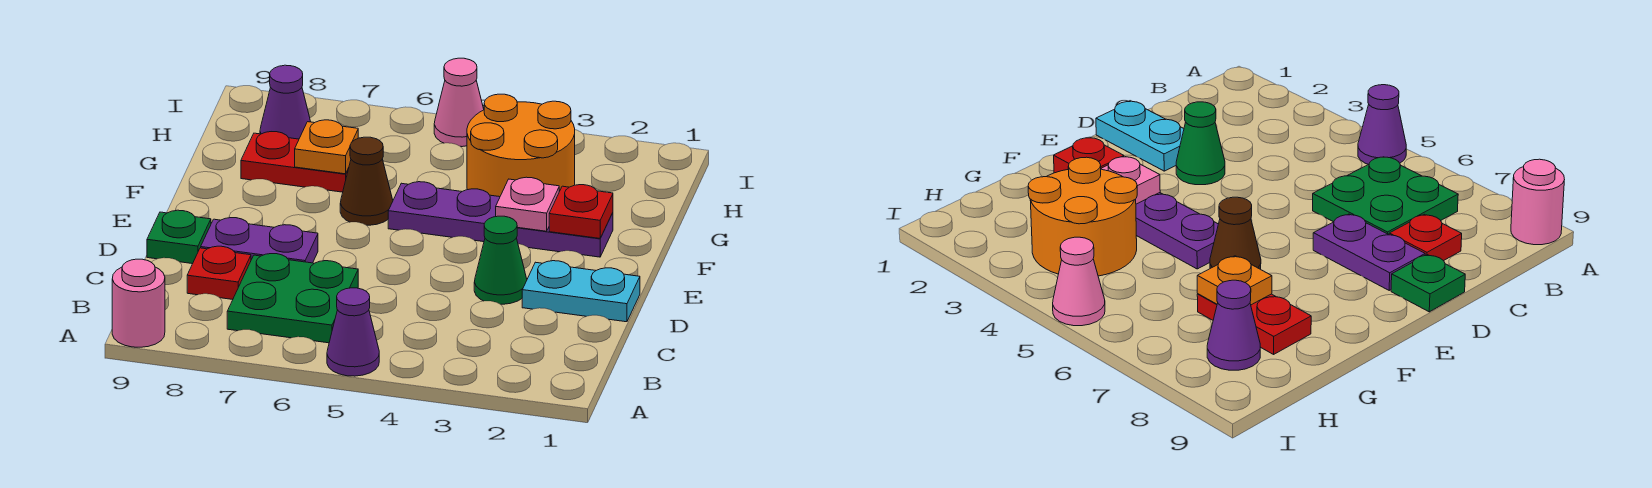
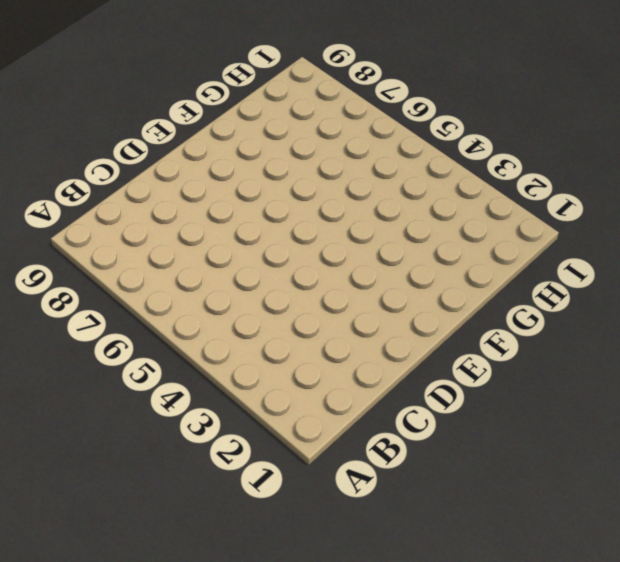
none -> purple 1x1 cone [327,288,379,376]
none -> pink 1x1 round brick [112,259,165,347]
none -> green 2x2 plate [227,254,358,343]

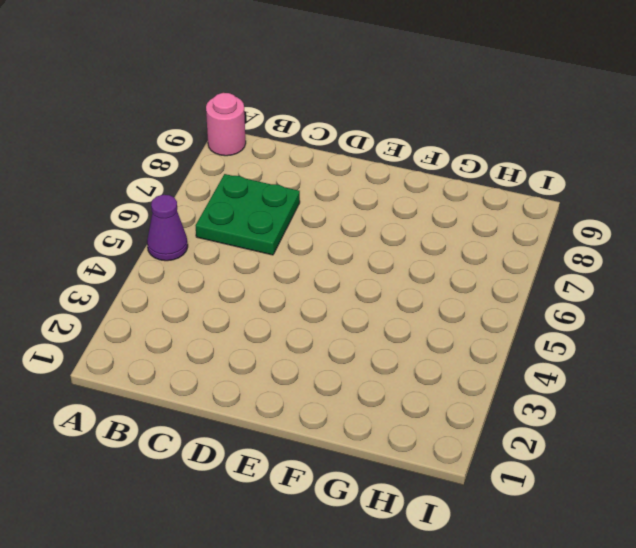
none -> red 1x1 plate [187,246,251,299]
none -> cyan 1x2 plate [522,261,640,322]
none -> green 1x1 cone [474,216,527,304]

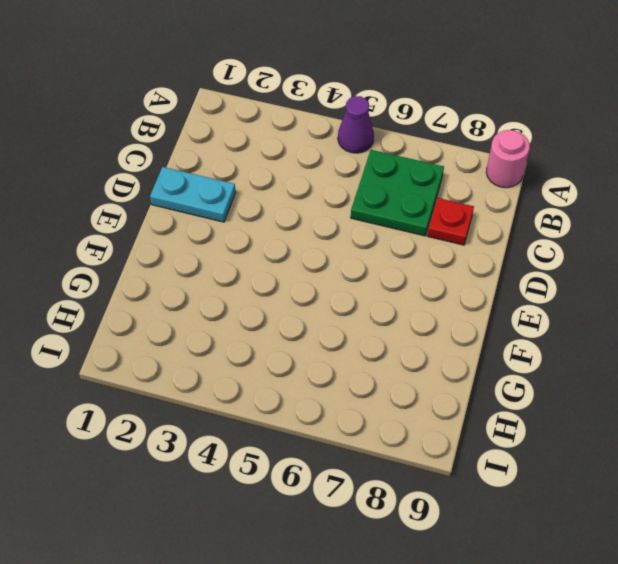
none -> green 1x1 cone [474,216,527,304]
none -> purple 1x2 plate [201,218,318,263]
none -> green 1x1 plate [147,210,211,264]

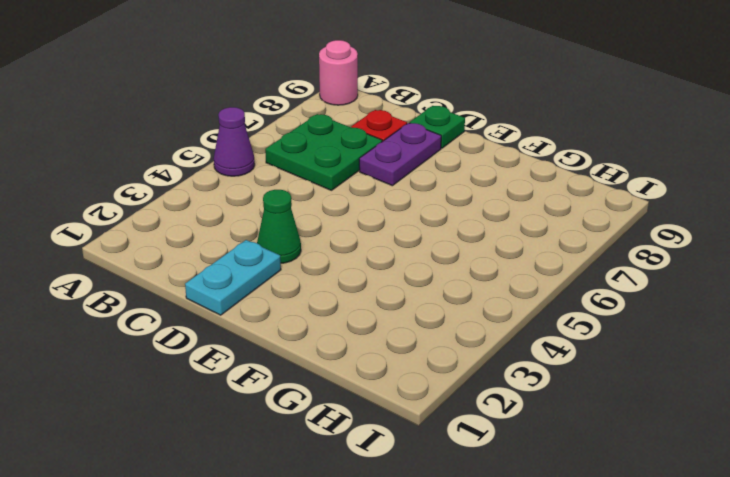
none -> purple 1x4 plate [388,182,613,257]
none -> brown 1x1 cone [340,137,393,225]
none -> orange 2x2 round brick [467,94,575,197]

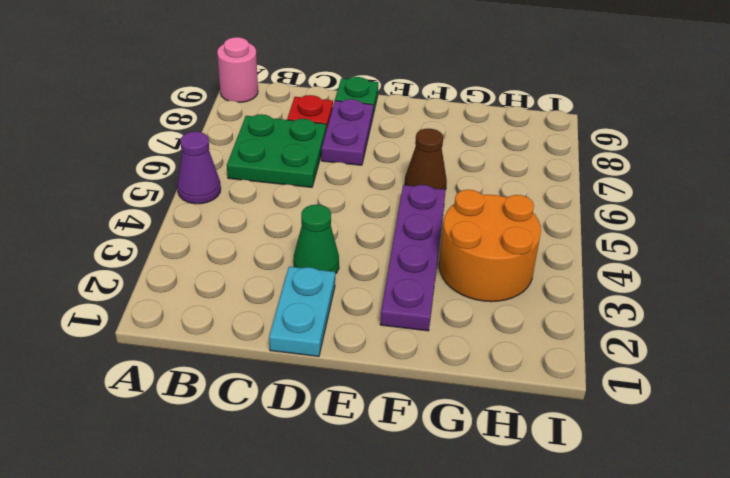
none -> red 1x2 plate [241,132,348,192]
none -> purple 1x1 cone [260,65,311,139]
none -> pink 1x1 cone [434,58,484,147]

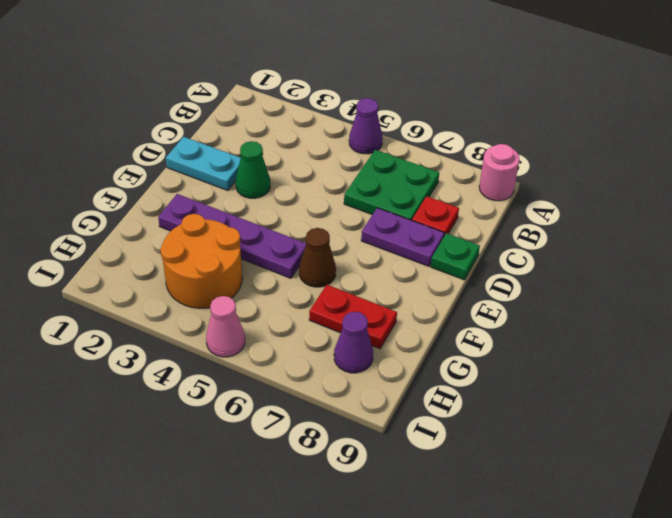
none -> red 1x1 plate [549,185,613,238]
none -> pink 1x1 plate [496,177,559,231]
none -> orange 1x1 plate [295,120,358,174]

